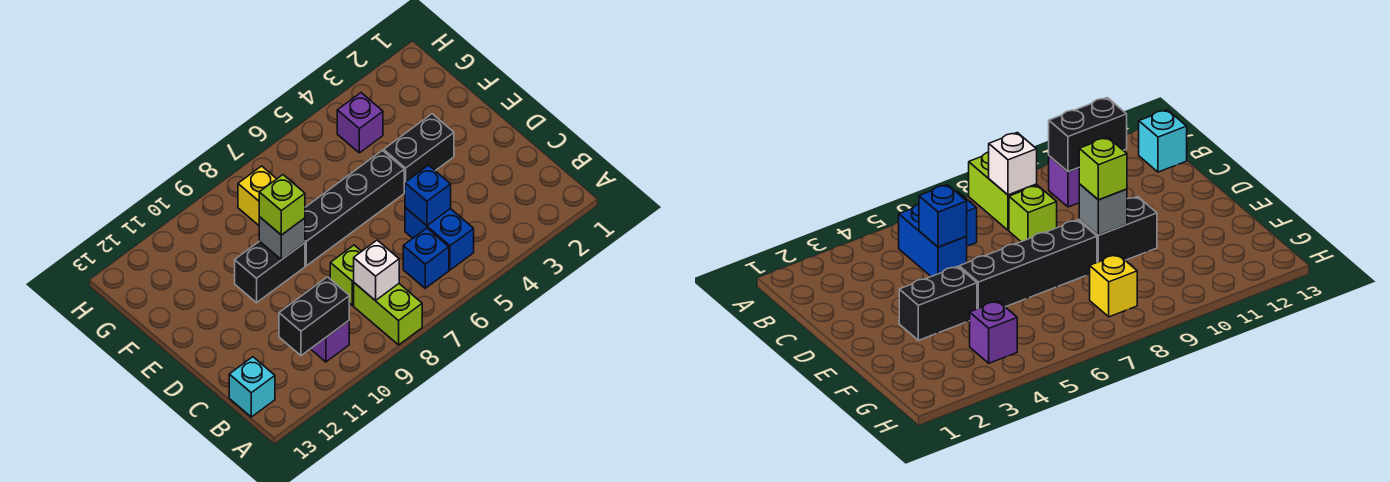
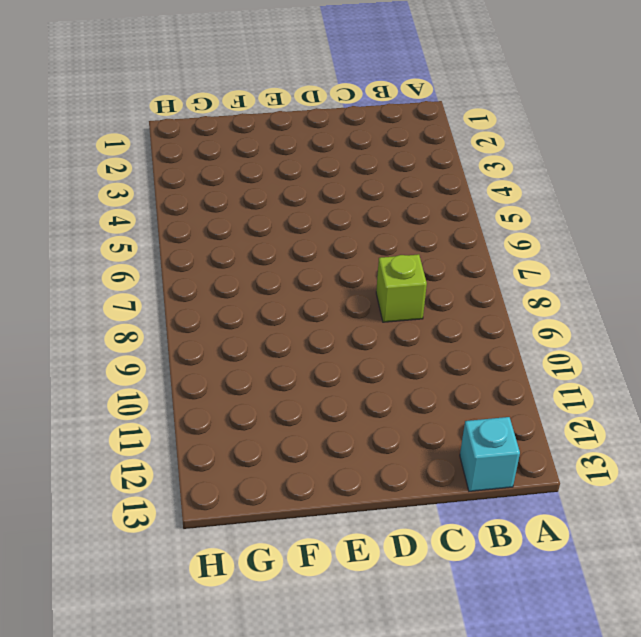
none -> lime 1x2 brick [354,283,422,345]
none -> blue 1x2 brick [405,208,474,270]
none -> blue 1x1 brick [403,228,449,288]

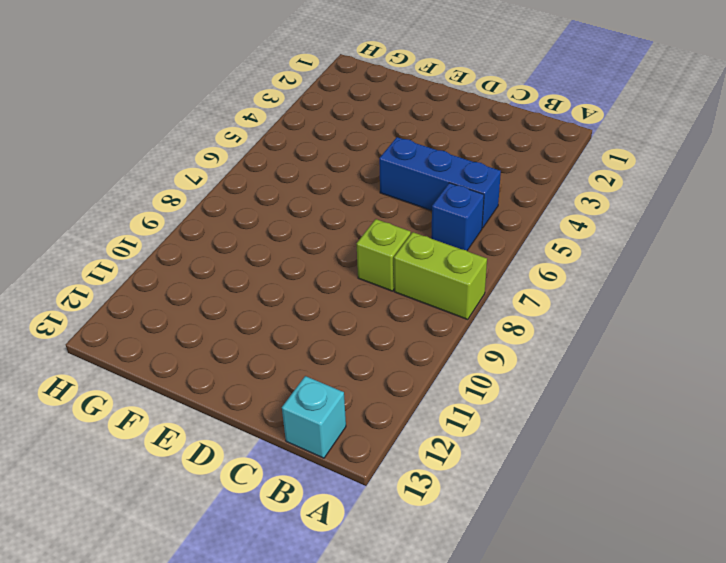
blue 1x3 brick [379,137,501,228] -> blue 1x2 brick [405,208,474,270]
none -> purple 1x1 brick [311,321,349,362]
none -> black 1x2 brick [384,114,454,192]
none -> black 1x4 brick [305,150,404,266]

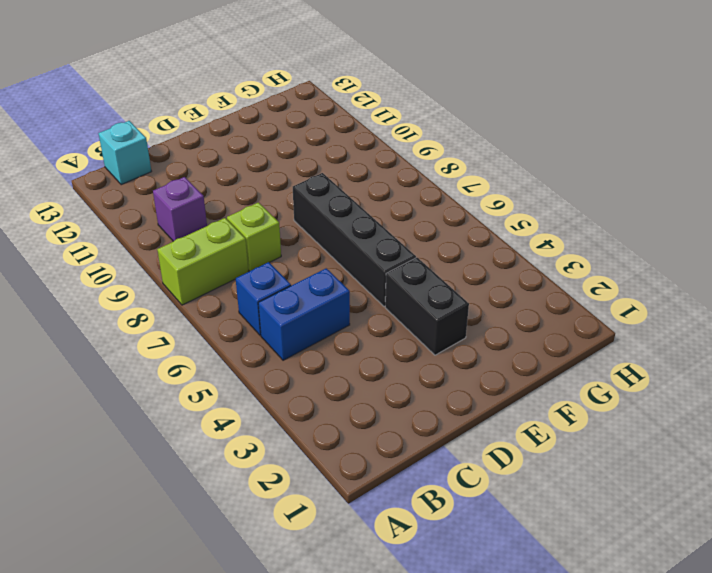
none -> black 1x2 brick [235,241,305,303]
none -> purple 1x1 brick [337,93,383,153]
none -> yellow 1x1 brick [238,166,276,225]

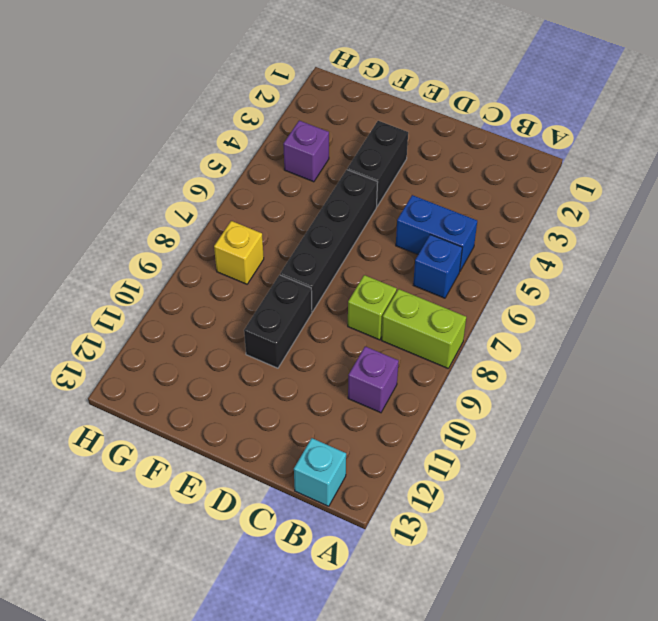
none -> white 1x1 brick [354,240,399,301]
none -> black 1x2 brick [279,277,349,355]
none -> blue 1x1 brick [405,165,451,226]

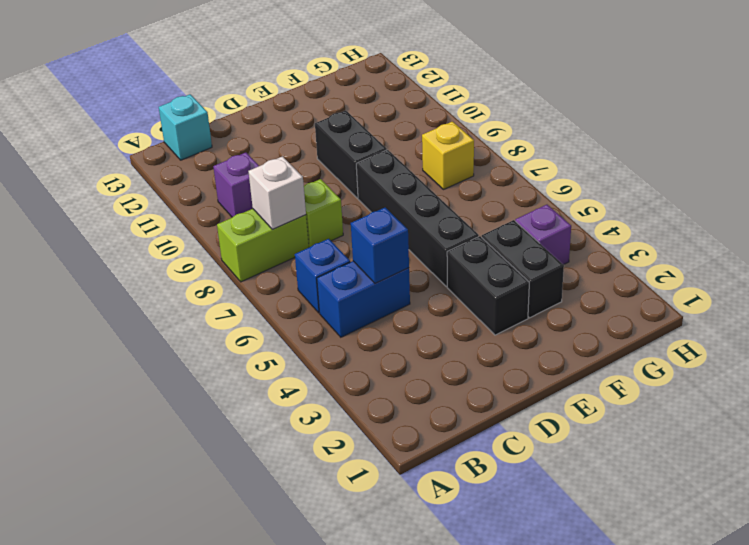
black 1x2 brick [482,220,564,318] -> black 1x2 brick moved to [279,277,349,355]
none -> grey 1x1 brick [259,217,305,260]
none -> lime 1x1 brick [259,175,305,235]

